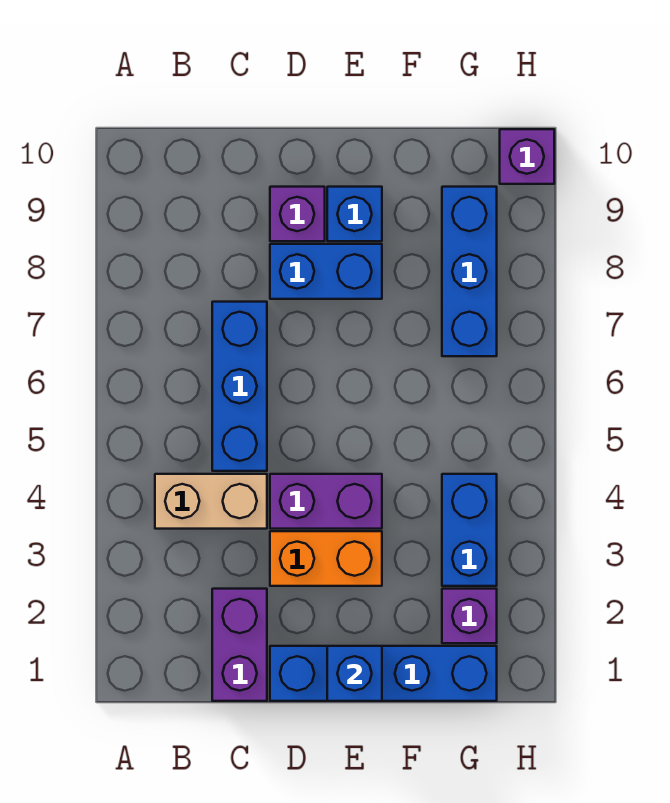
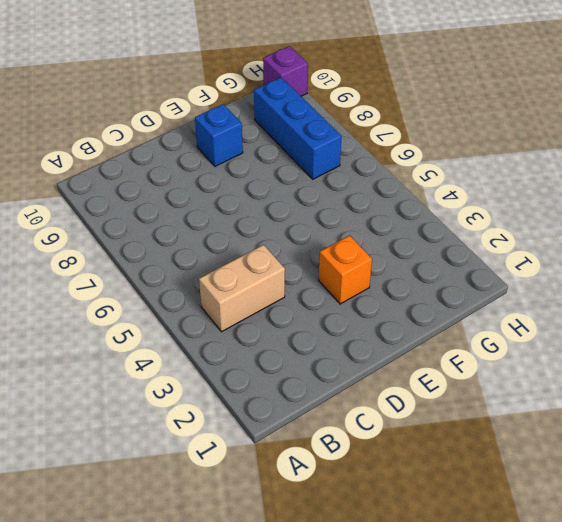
orange 1x1 brick [319,235,372,304] -> orange 1x2 brick [270,531,382,586]
none -> purple 1x2 brick [212,589,267,701]
none -> blue 1x3 brick [212,302,267,471]
none -> blue 1x4 brick [270,646,497,701]

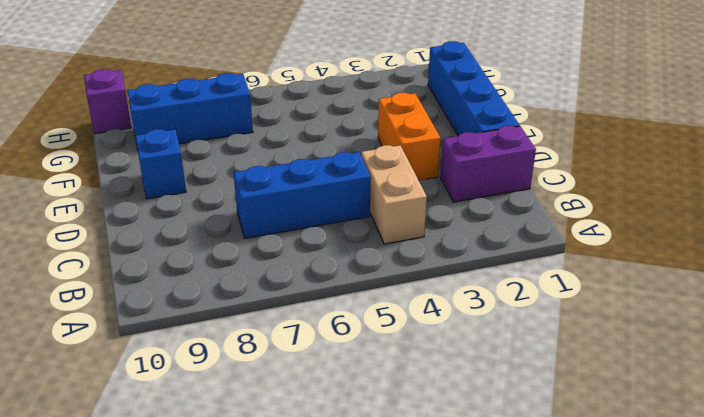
none -> purple 1x2 brick [270,474,382,529]
none -> blue 1x2 brick [270,244,382,299]
none -> purple 1x1 brick [270,187,325,241]

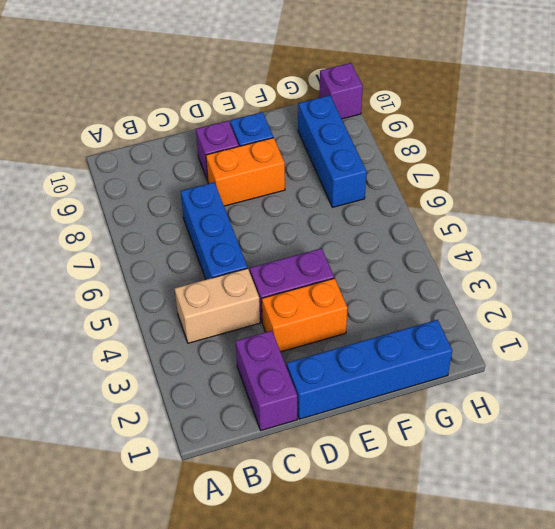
orange 1x2 brick [206,138,285,206] -> blue 1x2 brick [270,244,382,299]
none -> purple 1x1 brick [442,589,497,643]
none -> blue 1x2 brick [442,474,497,586]
none -> blue 1x1 brick [327,646,382,701]

